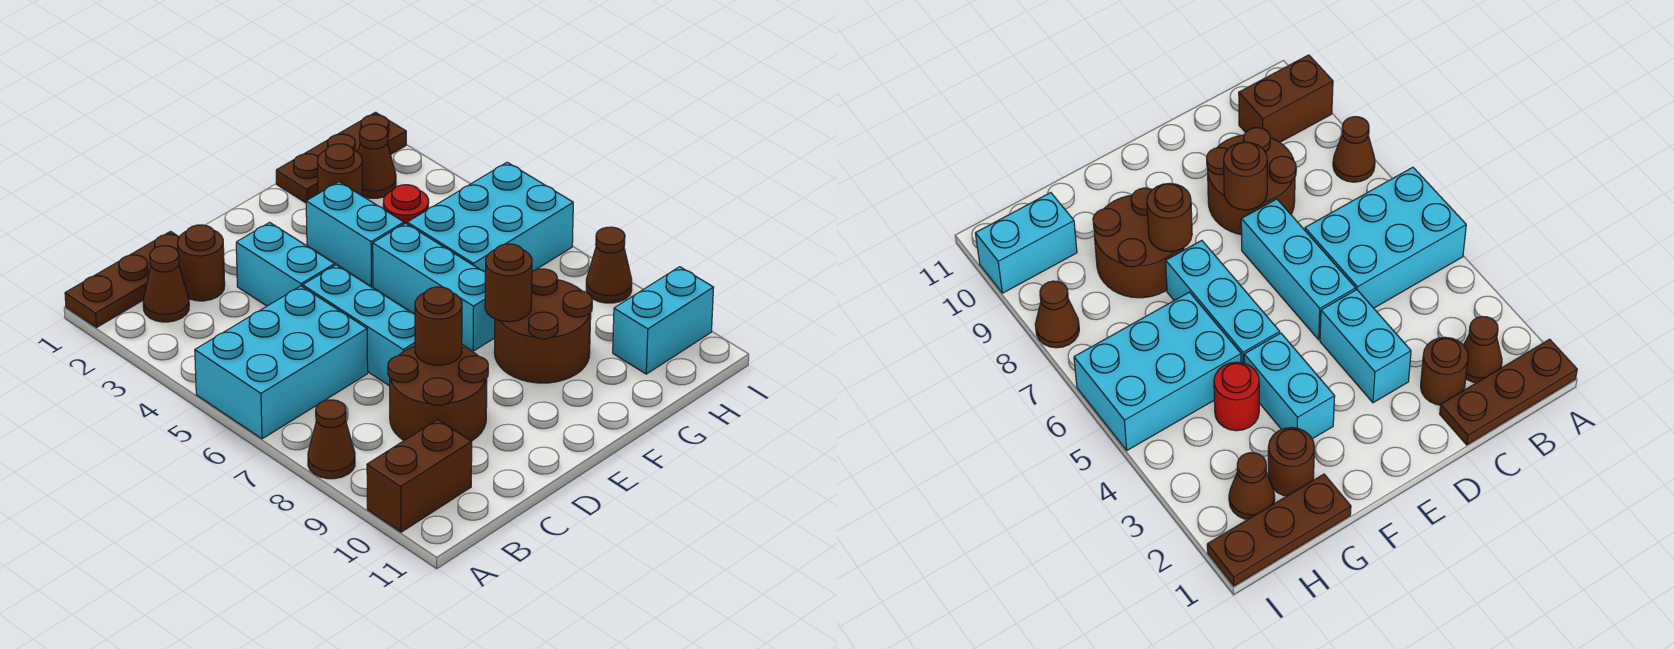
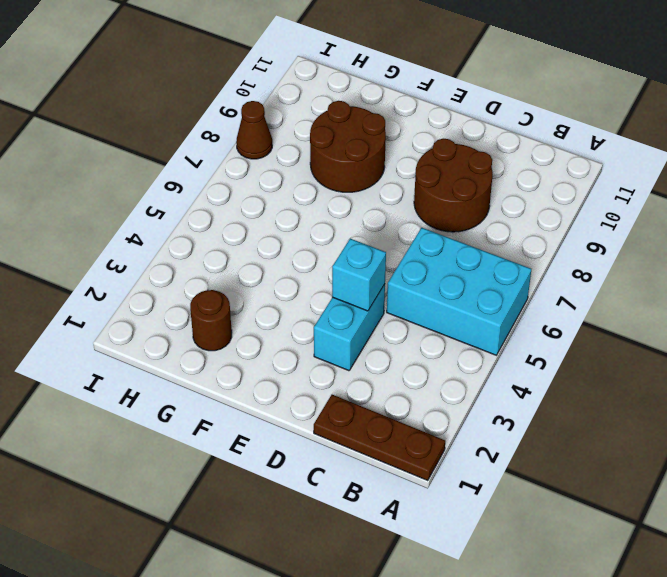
cyan 1x1 brick [332,239,386,311] -> none
none -> brown 1x1 cone [308,400,355,479]
none -> brown 1x2 brick [367,420,472,532]
none -> brown 1x1 cone [143,246,189,322]

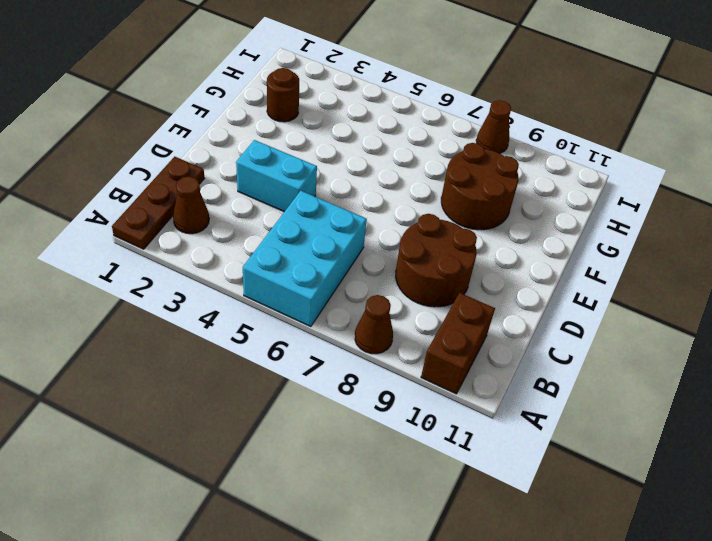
none -> brown 1x1 round brick [178,225,225,301]
none -> cyan 1x3 brick [303,265,415,386]
none -> cyan 1x2 brick [306,182,404,286]

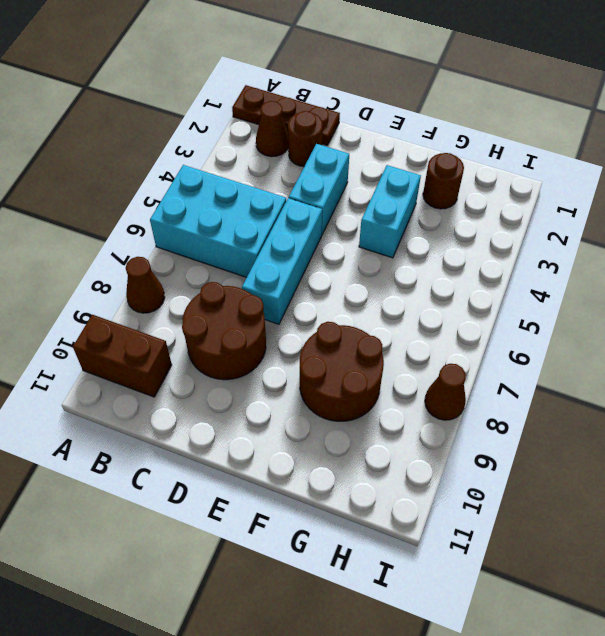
none -> cyan 1x3 brick [373,223,495,351]
none -> brown 1x3 plate [276,112,406,203]
none -> red 1x1 round brick [383,185,429,224]

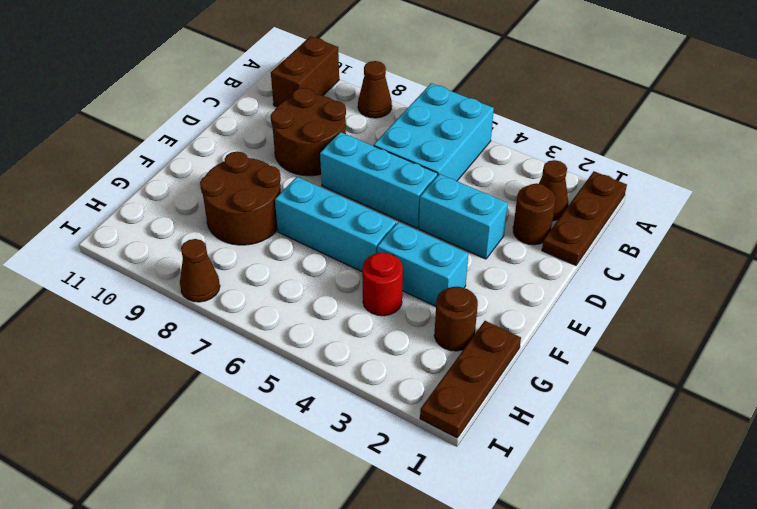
none -> cyan 2x3 brick [407,162,573,272]
none -> brown 1x1 cone [358,124,396,198]
none -> cyan 1x2 brick [613,267,714,374]

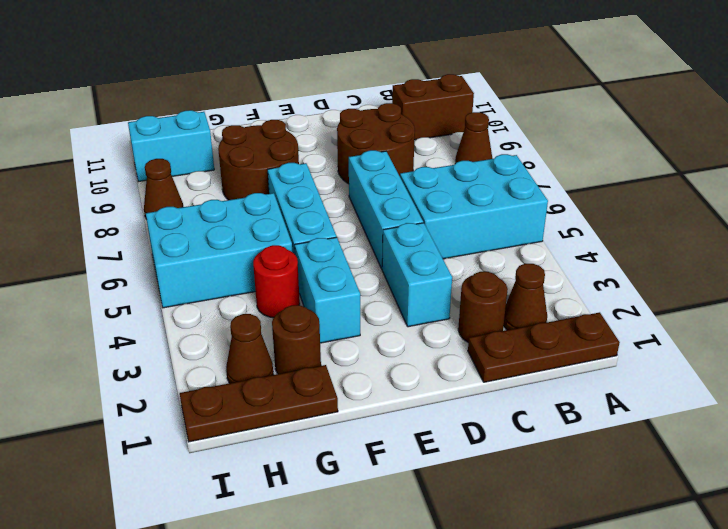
none -> brown 1x1 round brick [415,287,462,365]
none -> brown 1x1 round brick [485,244,532,322]

